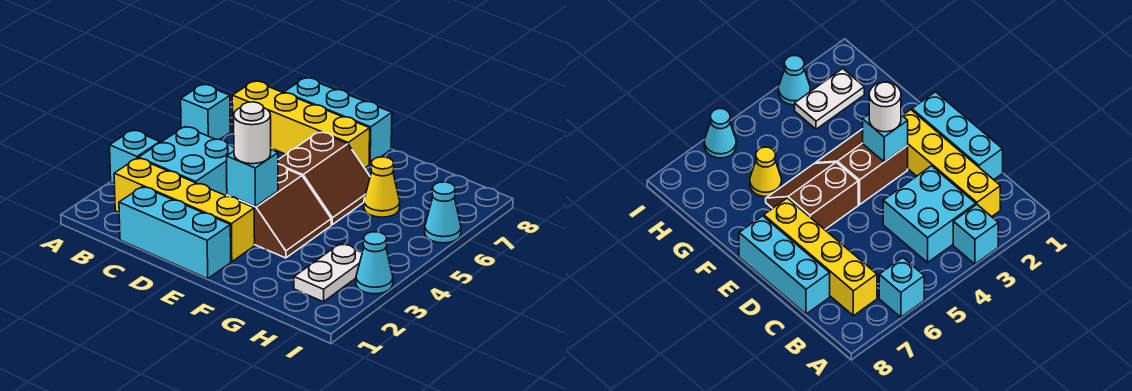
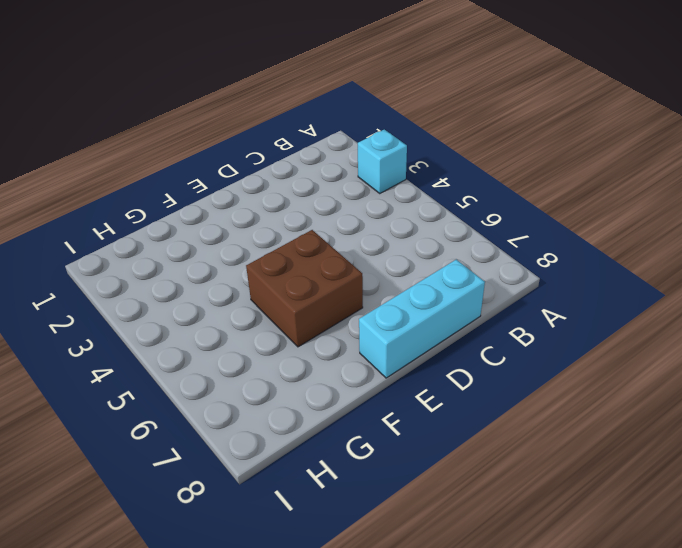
brown 2x2 brick [246,230,363,347] -> brown 2x2 slope [278,132,370,225]
none -> cyan 1x1 brick [181,84,230,140]
none -> yellow 1x4 brick [114,158,255,262]
none -> cyan 2x2 brick [139,127,234,196]

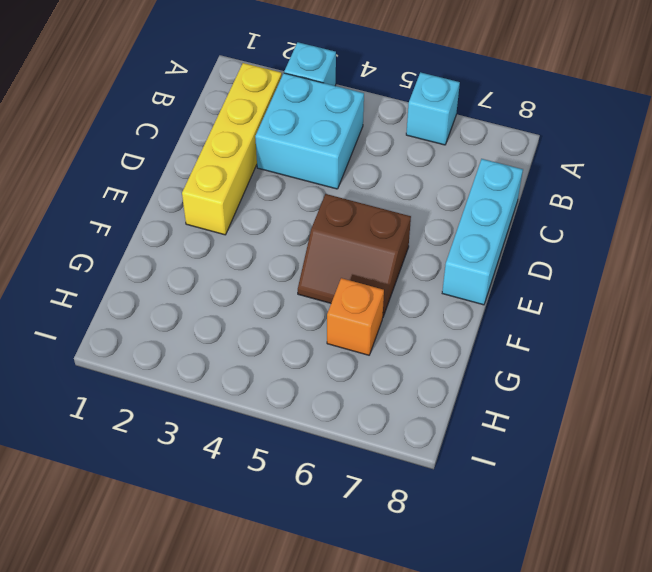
orange 1x1 brick [327,278,384,355] -> yellow 1x1 cone [364,157,400,217]
none -> yellow 1x4 brick [232,81,370,168]
none -> cyan 1x3 brick [119,187,231,279]
none -> brown 2x2 slope [227,164,331,258]

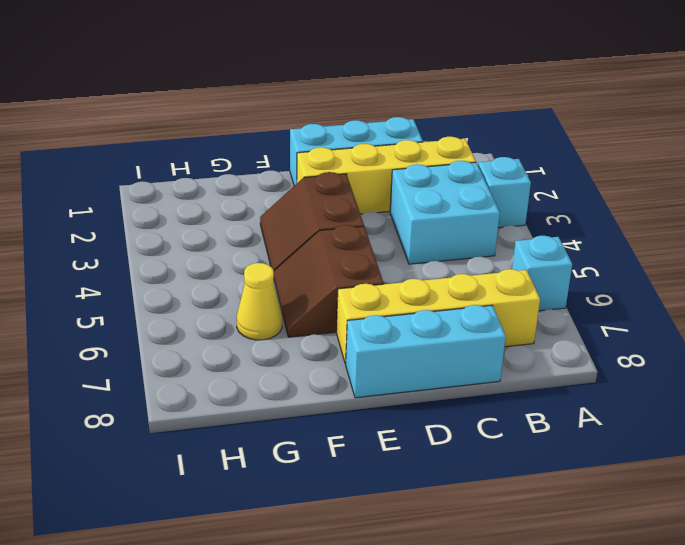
none -> white 1x2 plate [294,244,362,302]
none -> cyan 1x1 cone [356,232,393,294]
none -> cyan 1x1 cone [425,182,461,243]

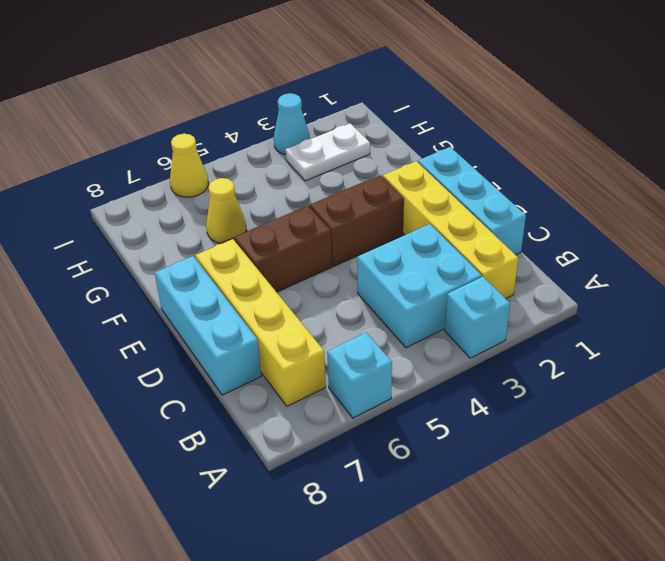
yellow 1x1 cone [170,134,208,197] -> cyan 1x1 cone [425,182,461,243]
none -> cyan 1x1 brick [227,150,278,207]
none -> white 1x1 round brick [234,102,271,164]

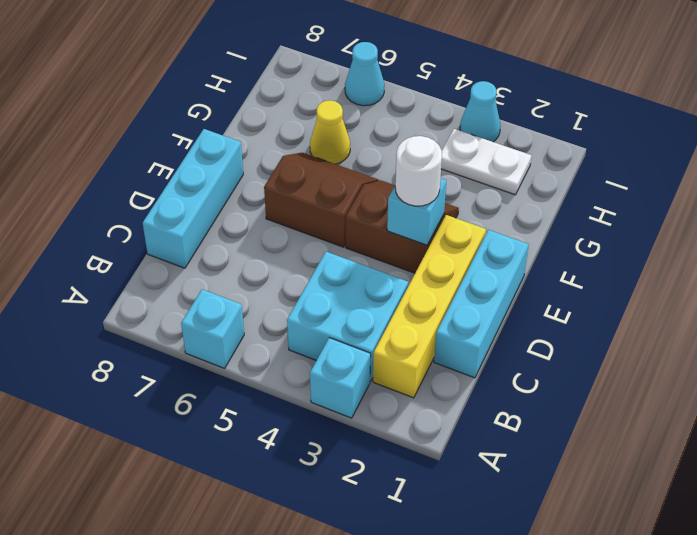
none -> yellow 1x4 brick [232,81,370,168]

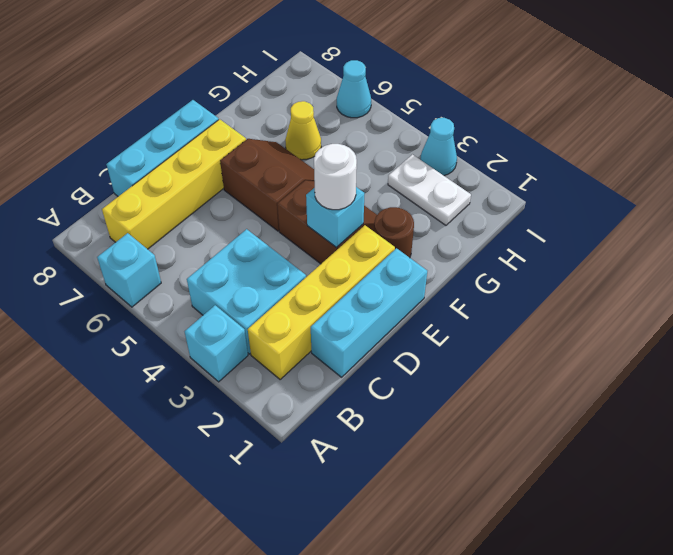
brown 1x1 round brick [374,207,414,258] -> none

